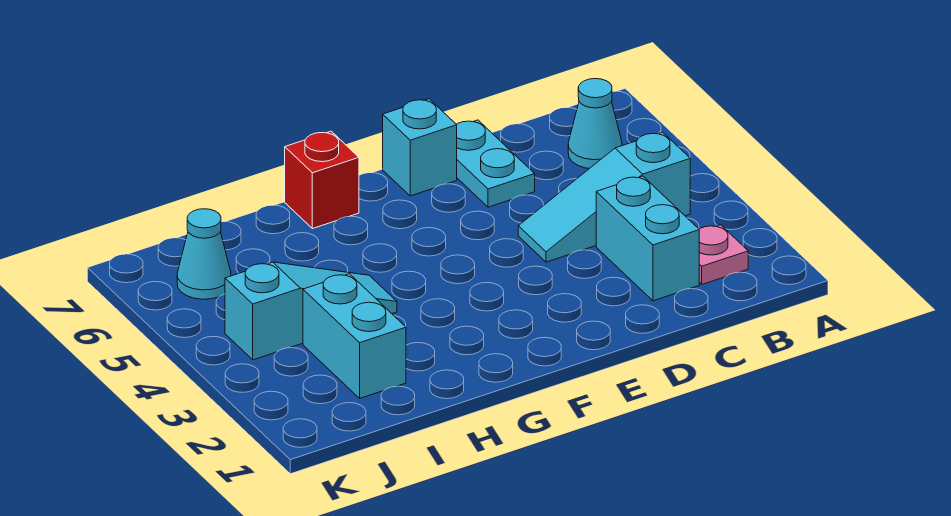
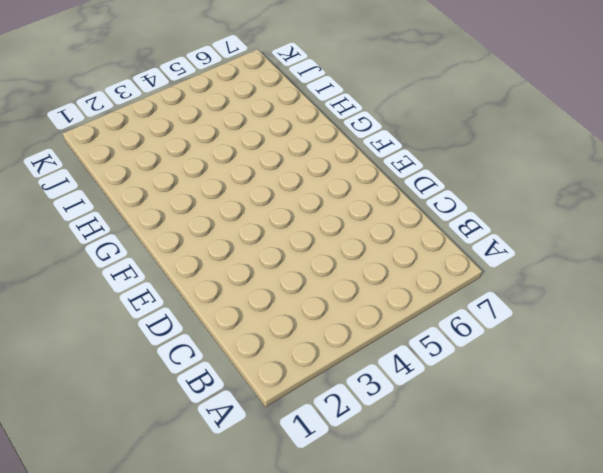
none -> pink 1x1 plate [699,225,748,284]
none -> cyan 1x3 slope [518,132,690,262]

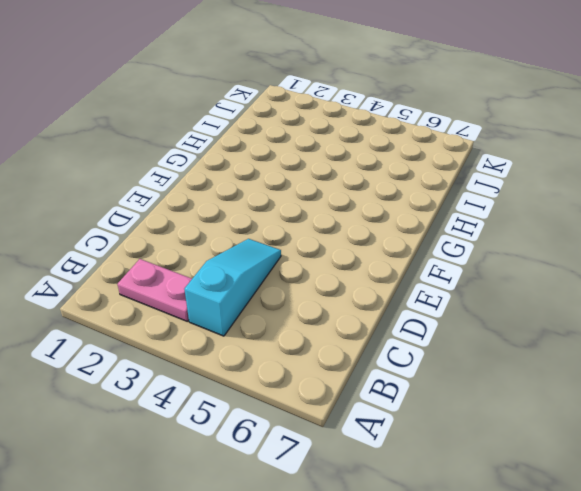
pink 1x2 plate [117,259,192,321] -> pink 1x1 plate [699,225,748,284]
none -> cyan 1x1 cone [568,79,622,169]
none -> cyan 1x2 brick [596,176,699,301]

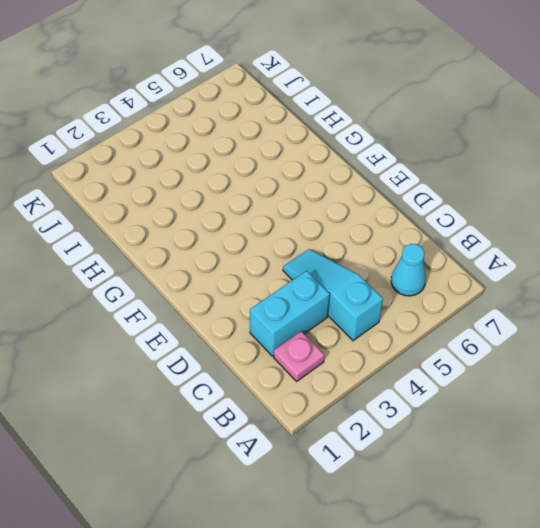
none -> cyan 1x2 plate [456,120,535,207]
none -> cyan 1x1 brick [383,99,457,196]

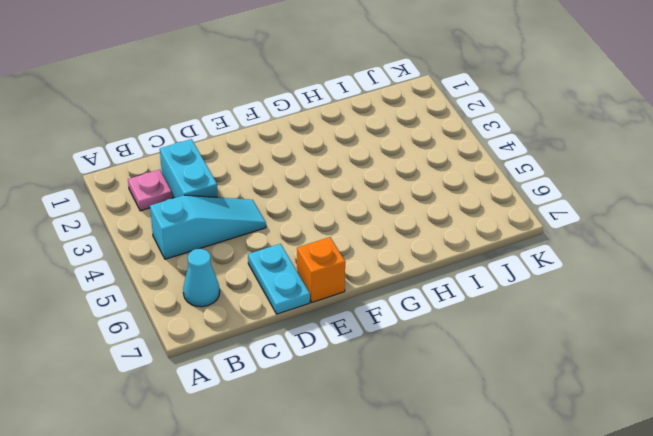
orange 1x1 brick [297,237,345,302] -> cyan 1x1 brick [383,99,457,196]
none -> red 1x1 brick [285,131,359,229]
none -> cyan 1x3 slope [225,262,397,360]

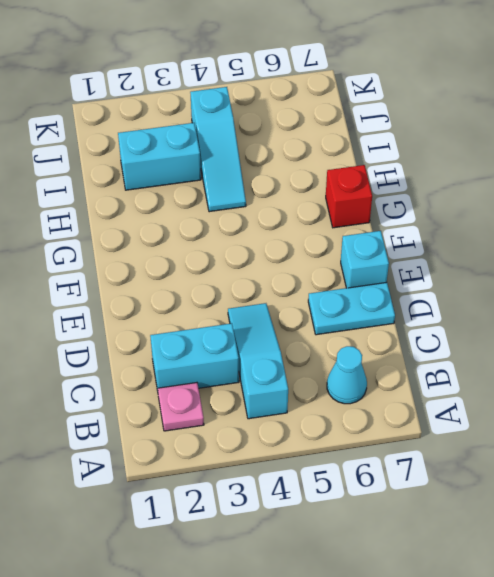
none -> cyan 1x1 cone [177,209,231,299]

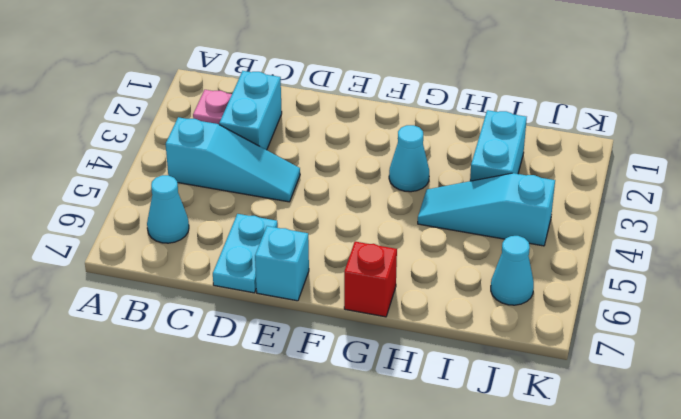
cyan 1x1 cone [389,125,429,192] -> none

